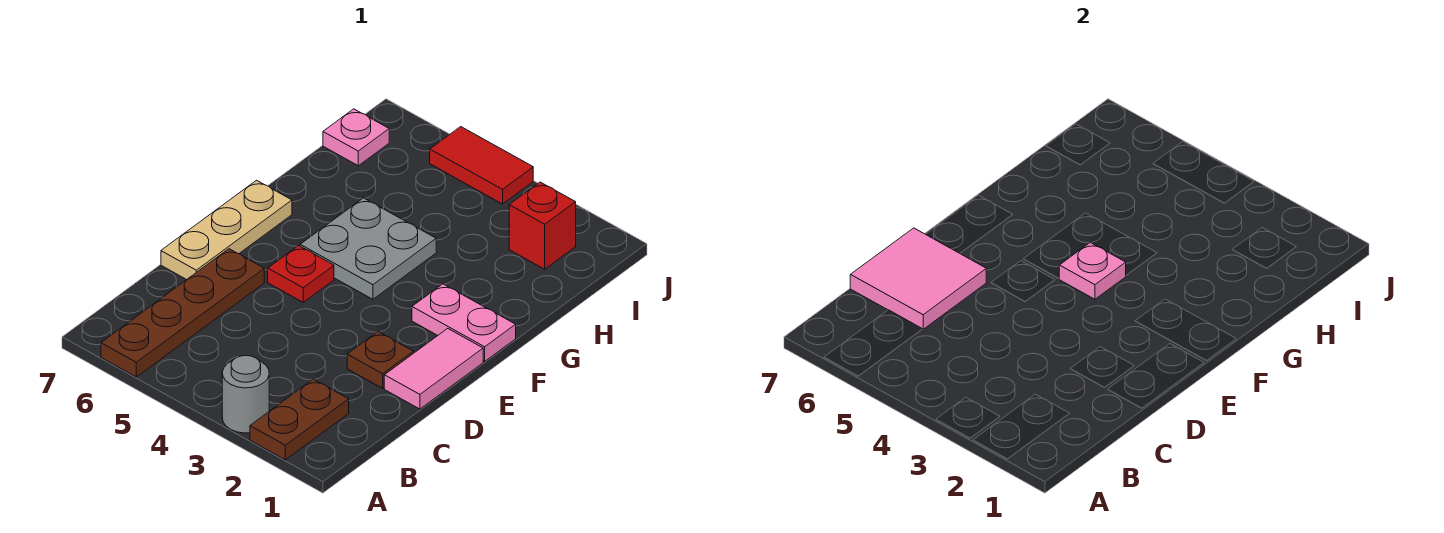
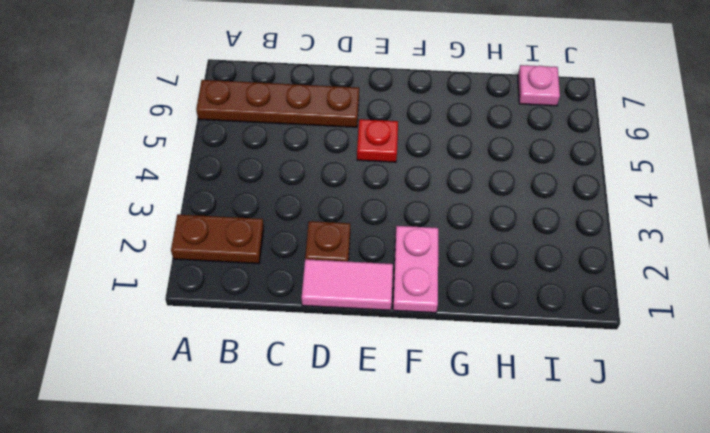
none -> grey 1x1 round brick [222,356,269,433]
none -> tan 1x3 plate [161,180,292,280]
none -> grey 2x2 plate [300,198,436,299]

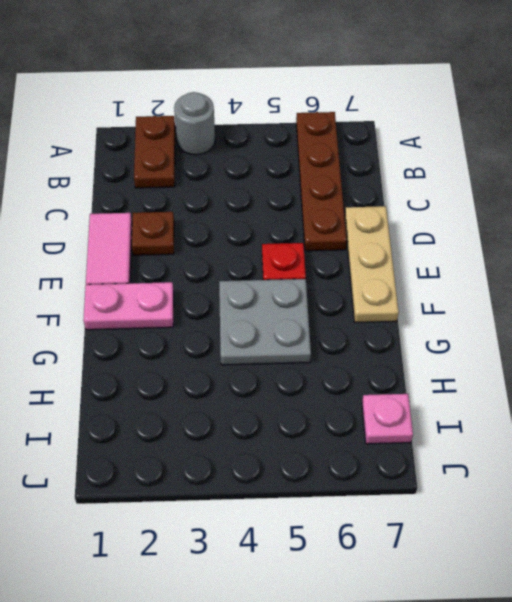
none -> red 1x1 brick [509,182,576,269]
none -> red 1x2 tile [430,127,533,204]
none -> pink 2x2 tile [850,228,986,329]

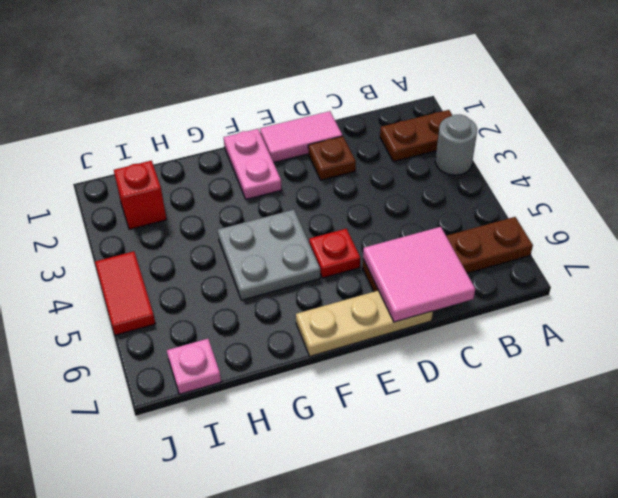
none -> pink 1x1 plate [1059,243,1126,299]

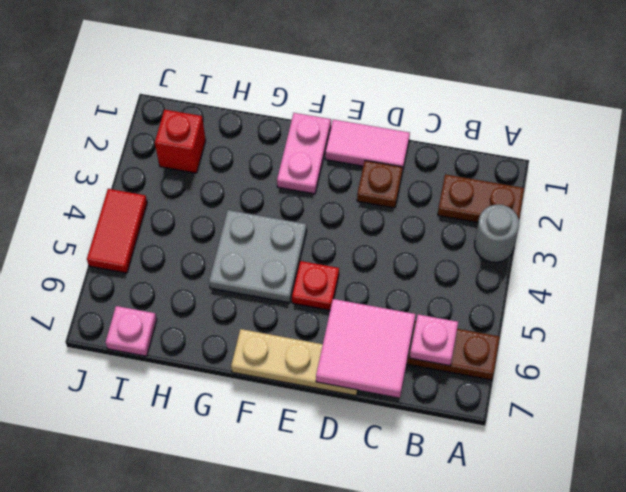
pink 1x1 plate [410,314,458,366] -> pink 1x1 plate moved to [1059,243,1126,299]

